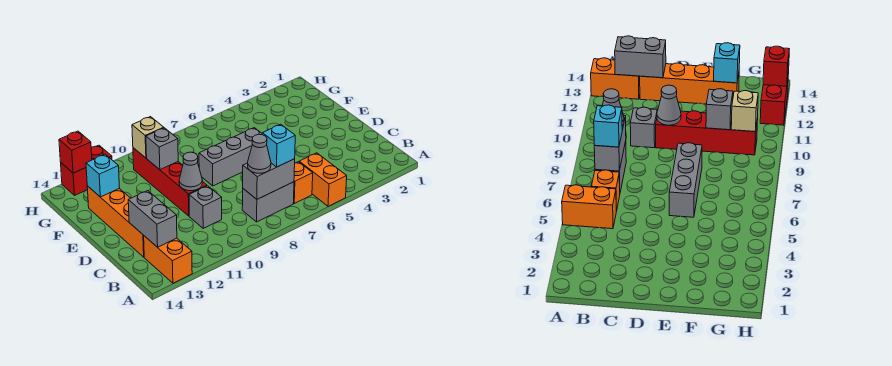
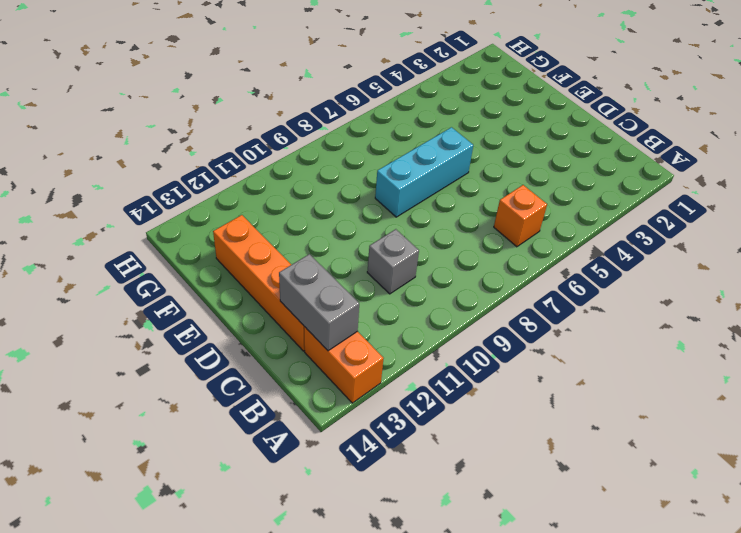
cyan 1x3 brick [375,127,473,217] -> grey 1x3 brick [199,128,262,186]
none -> orange 1x2 brick [299,153,347,207]
none -> grey 1x2 brick [242,182,294,222]
none -> red 1x4 brick [133,148,207,216]

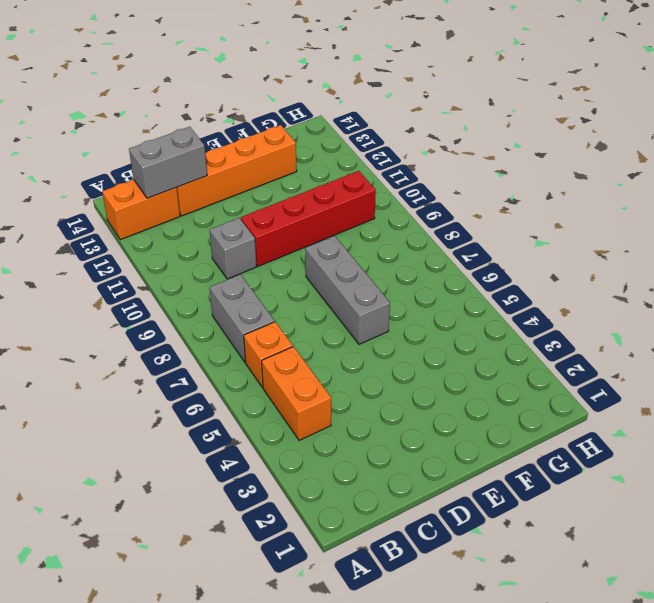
orange 1x2 brick [262,347,331,440] -> orange 1x2 brick turned to [299,153,347,207]
none -> red 1x2 brick [61,145,112,195]
none -> grey 1x2 brick [243,159,295,199]
none -> grey 1x1 cone [179,152,202,191]

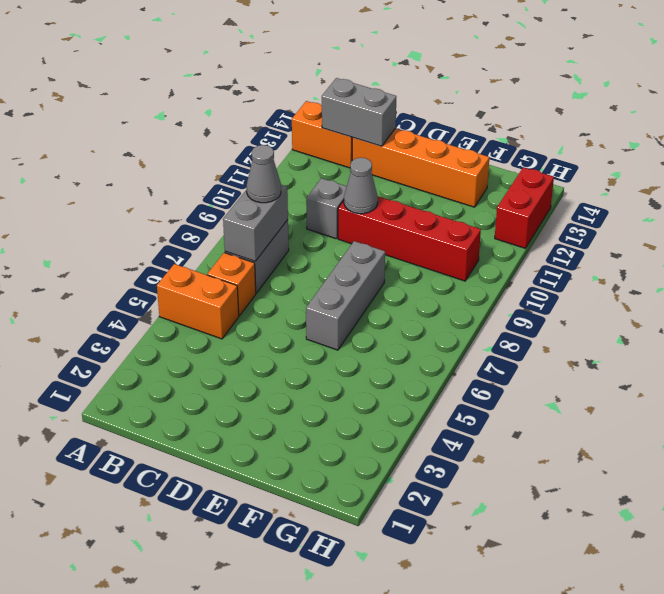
none -> grey 1x1 brick [146,128,178,170]
none -> cyan 1x1 brick [86,154,119,197]
none -> tan 1x1 brick [132,117,164,158]

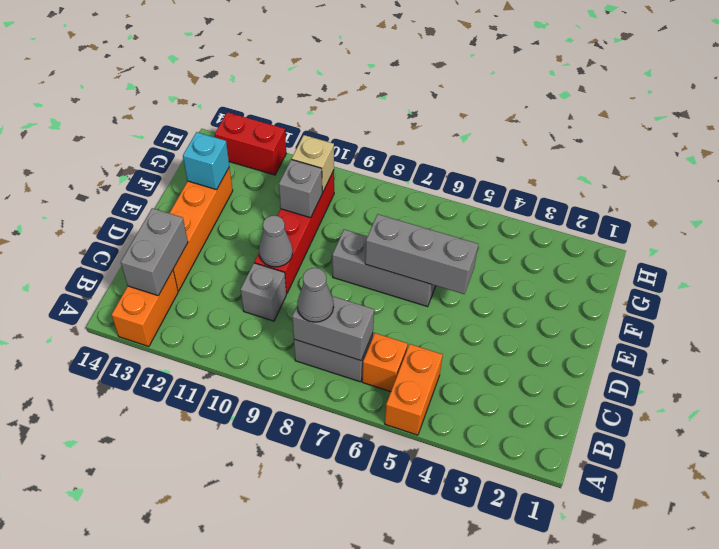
grey 1x3 brick [365,214,478,294] -> none
none -> red 1x1 brick [59,131,92,173]
none -> cyan 1x1 brick [262,124,295,167]

